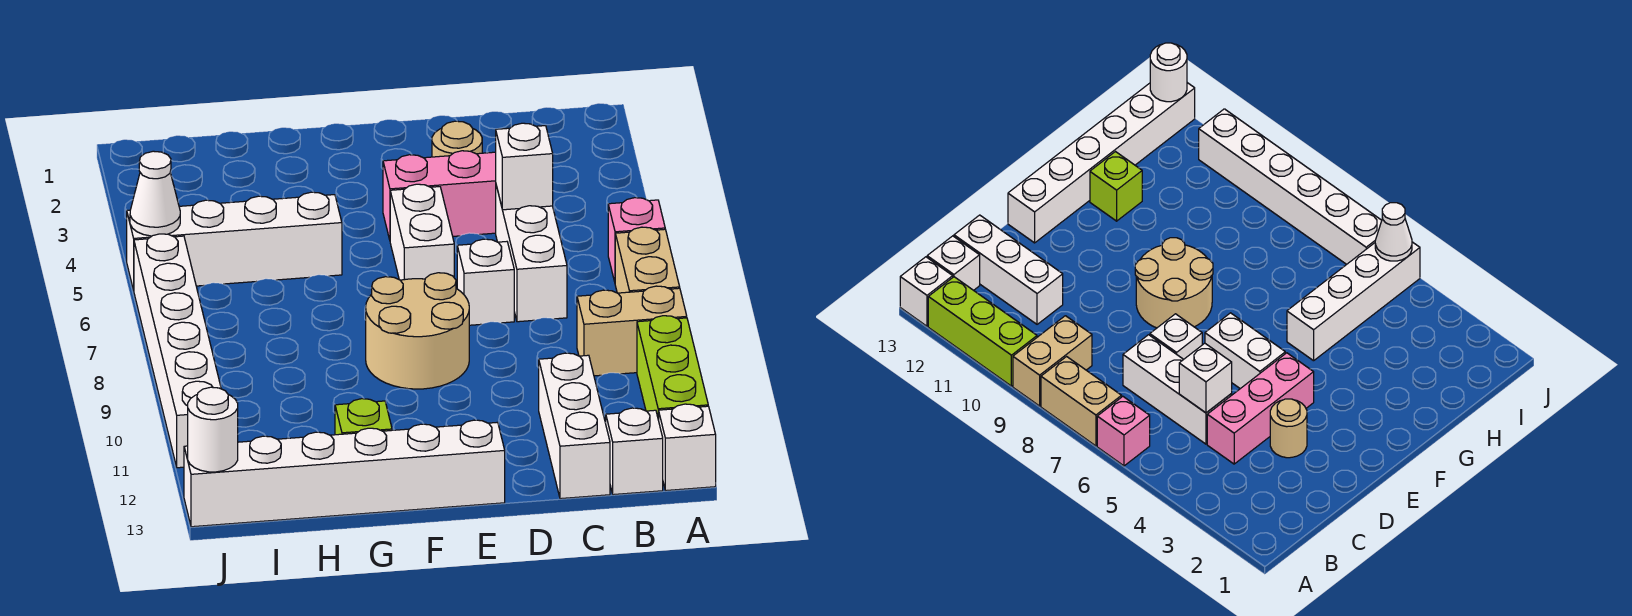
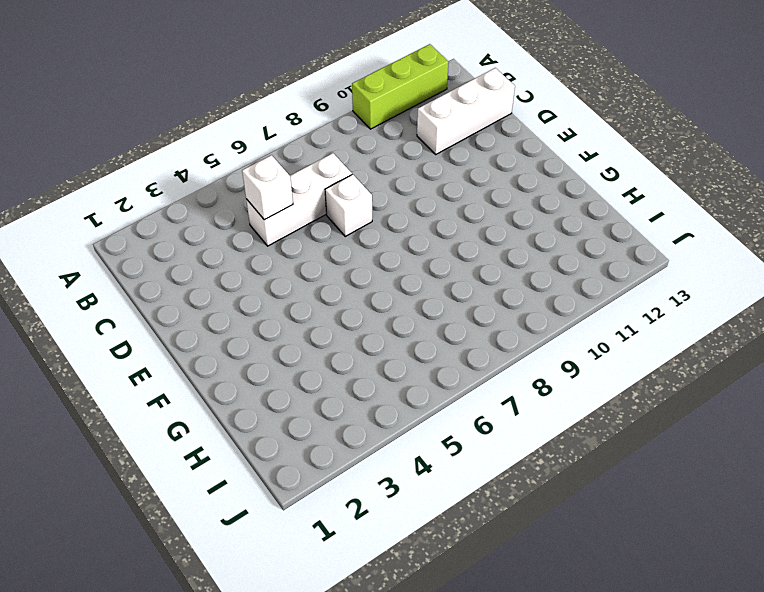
none -> pink 1x1 brick [608,198,665,282]
none -> tan 1x2 brick [615,227,680,293]
none -> tan 1x2 brick [577,286,687,376]

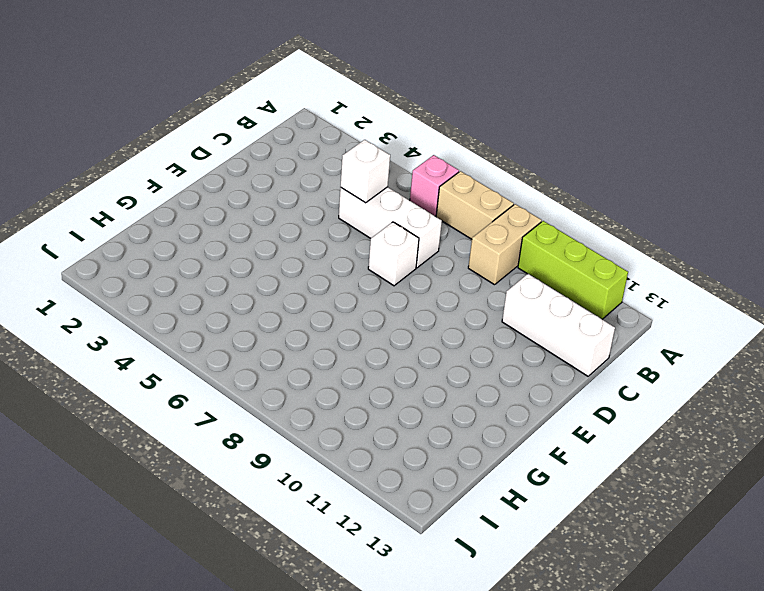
none -> white 1x1 brick [659,404,716,491]
none -> white 1x1 brick [605,408,663,495]
none -> pink 1x3 brick [383,151,496,240]

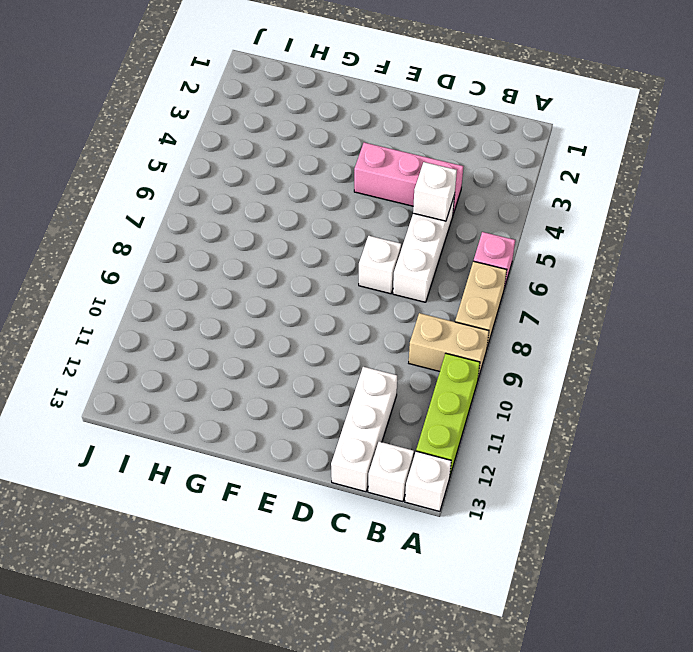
none -> tan 1x1 round brick [432,121,482,157]
none -> white 1x2 brick [390,184,454,280]
none -> tan 2x2 round brick [366,273,469,389]

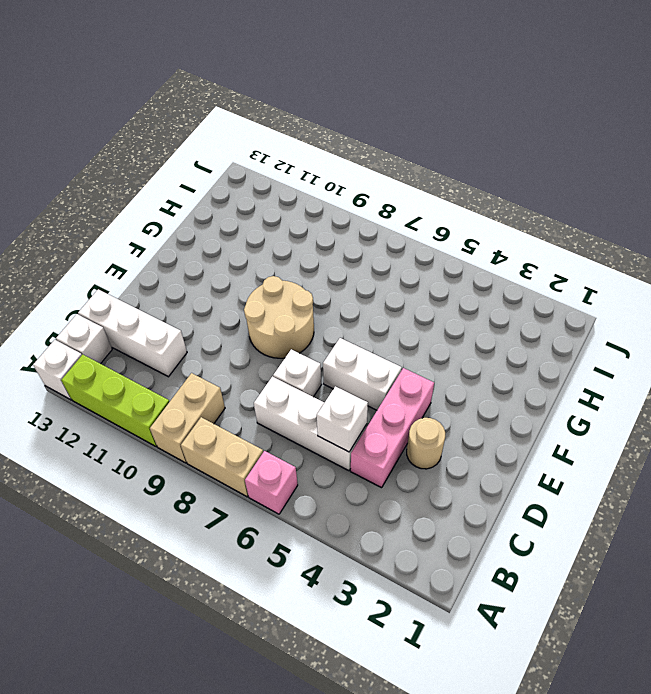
none -> white 1x6 brick [184,420,505,527]
none -> white 1x4 brick [127,192,342,290]
none -> lime 1x1 brick [335,399,392,435]

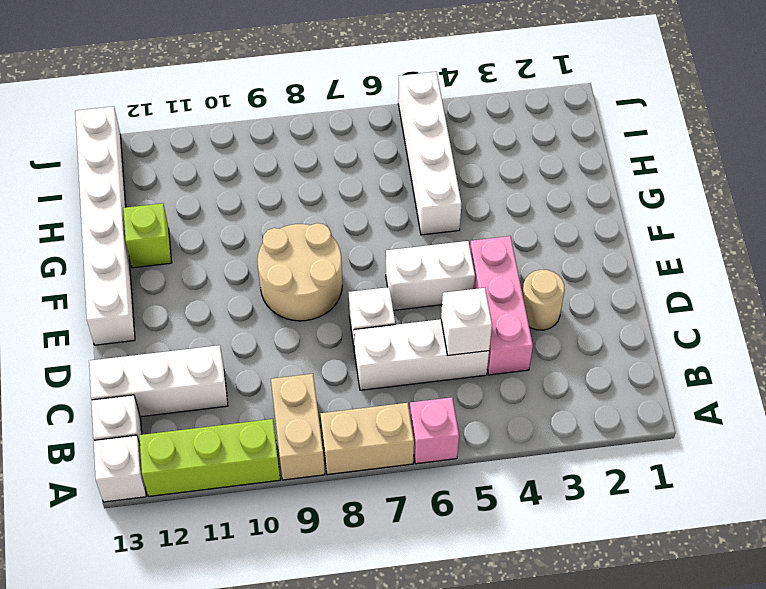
none -> white 1x6 brick [134,234,221,468]
none -> white 1x1 cone [130,151,180,236]
none -> white 1x1 round brick [188,387,238,472]

